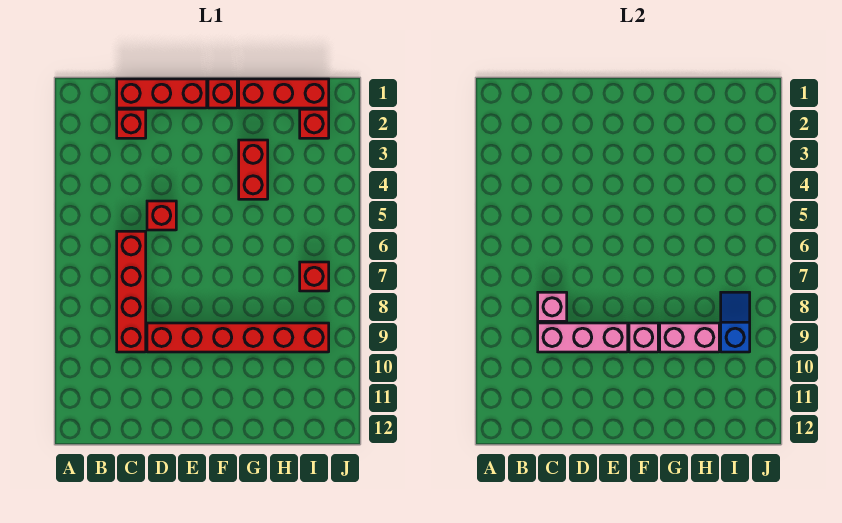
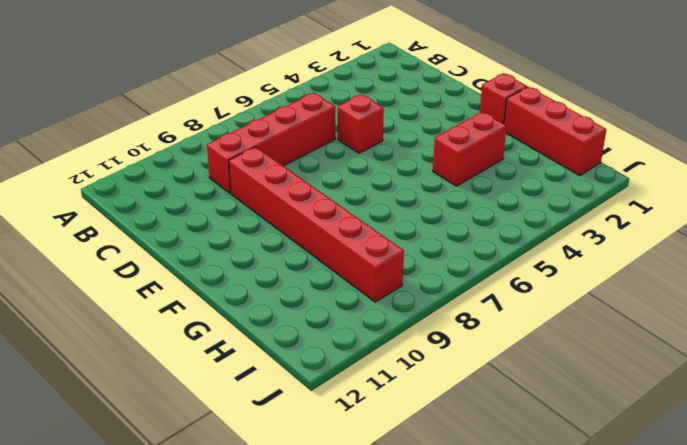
none -> red 1x3 brick [117,79,207,108]
none -> red 1x1 brick [117,109,146,138]
none -> red 1x1 brick [300,109,329,138]

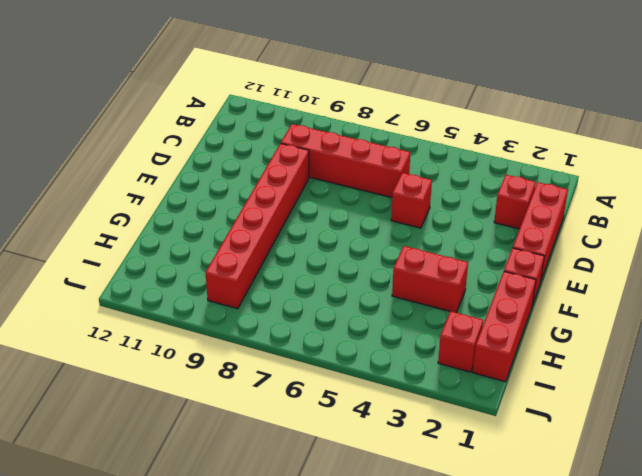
none -> red 1x1 brick [300,262,329,291]
none -> pink 1x1 brick [538,292,567,321]
none -> pink 1x3 brick [538,323,628,352]

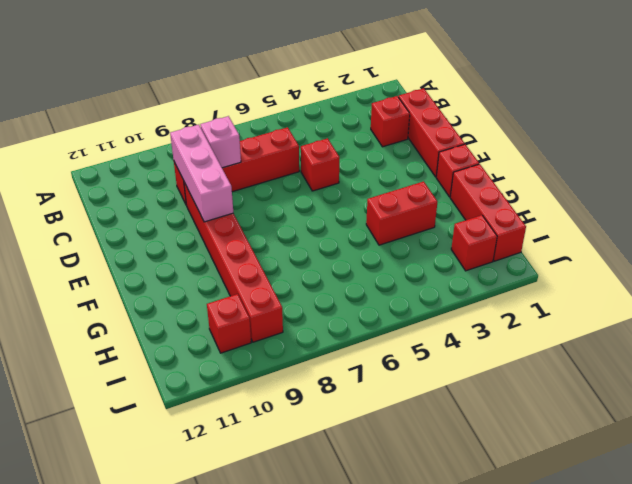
red 1x1 brick [207,294,251,353] -> red 1x1 brick moved to [300,262,329,291]
none -> pink 1x1 brick [629,323,658,352]
none -> pink 1x2 brick [660,323,719,352]
none -> blue 1x2 slope [721,292,750,352]

